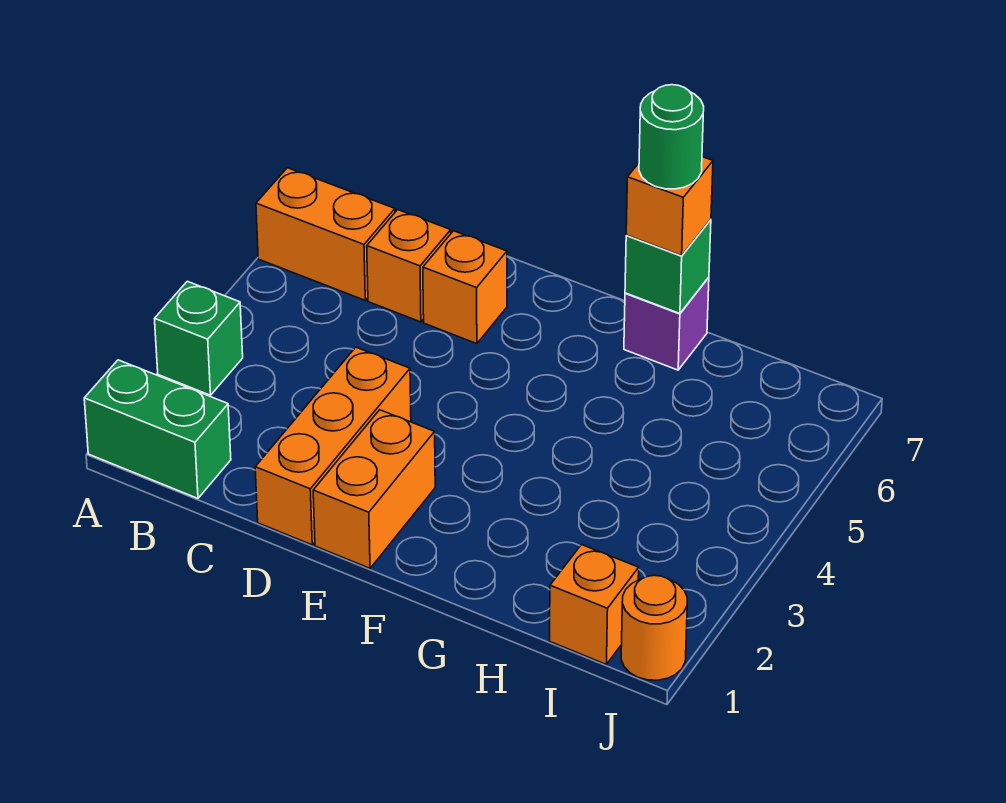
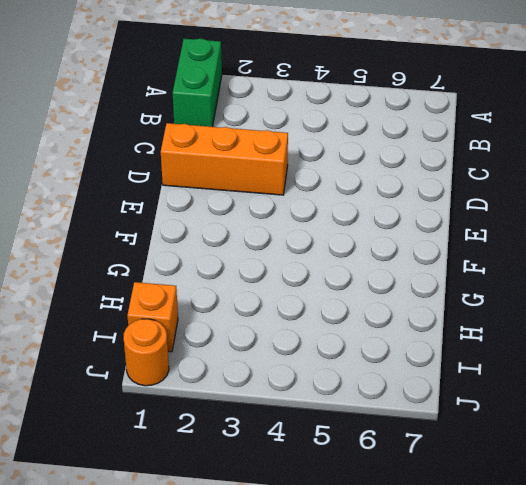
none -> green 1x1 brick [155,281,243,395]
none -> orange 1x2 brick [256,168,395,300]
none -> orange 1x1 brick [367,210,451,322]

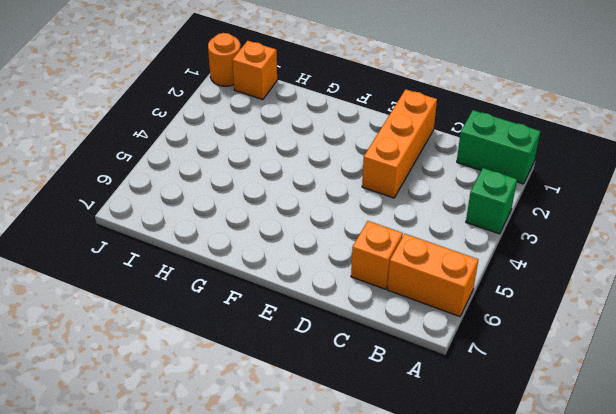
none -> orange 1x1 brick [423,231,507,344]
none -> orange 1x2 brick [313,410,435,568]
none -> purple 1x1 brick [624,277,709,370]

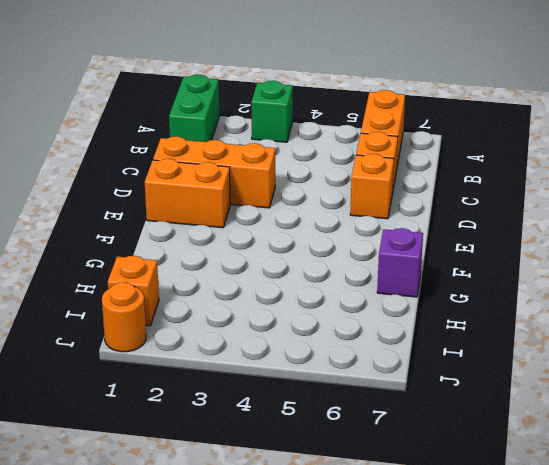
none -> green 1x1 brick [625,220,711,314]
none -> orange 1x1 brick [626,157,713,256]
none -> green 1x1 round brick [639,85,704,189]

